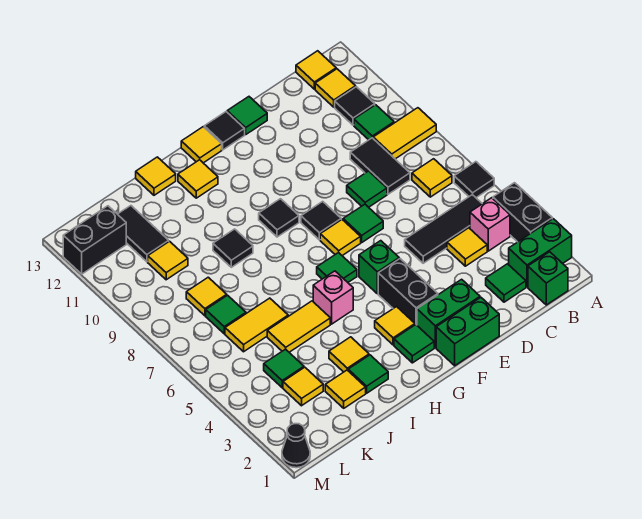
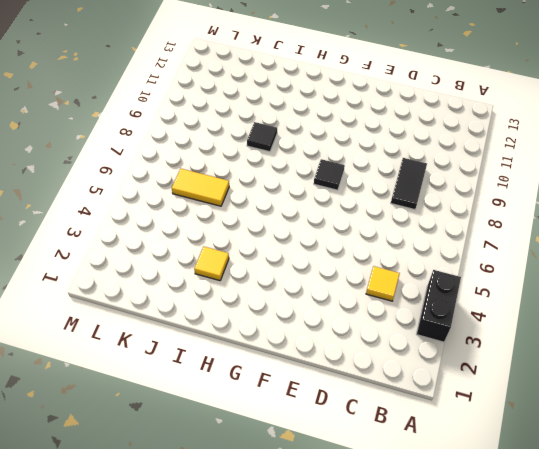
none -> green 1x2 brick [509,219,572,287]
none -> black 1x1 tile [454,162,494,198]
none -> yellow 1x2 tile [373,108,436,159]
none -> green 1x1 brick [528,252,568,305]

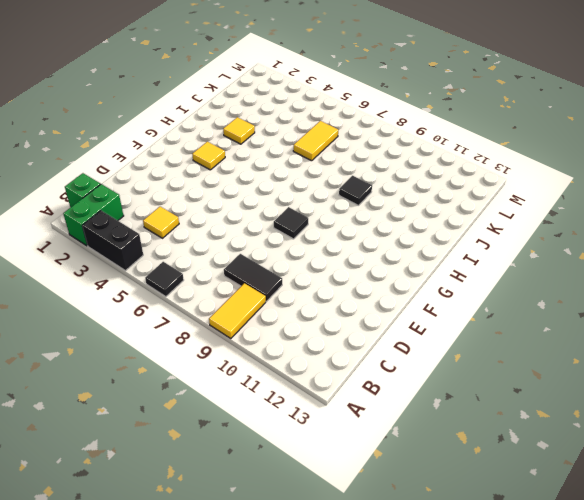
none -> pink 1x1 brick [470,198,510,251]
none -> black 1x3 tile [405,195,482,263]
none -> yellow 1x1 tile [412,159,452,197]
none -> green 1x1 tile [354,105,394,140]

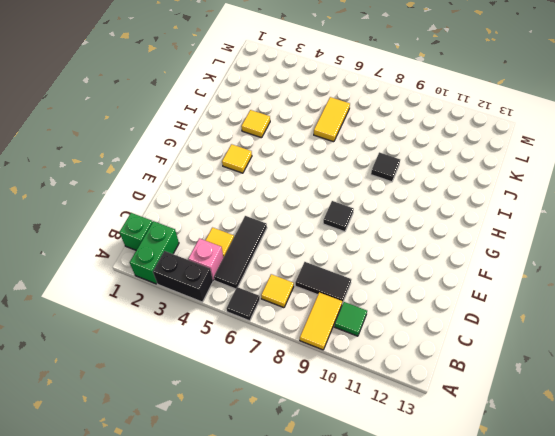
none -> black 1x1 tile [335,87,375,125]
none -> yellow 1x1 tile [315,69,356,107]
none -> yellow 1x1 tile [296,51,336,89]
none -> green 1x1 tile [486,264,526,302]

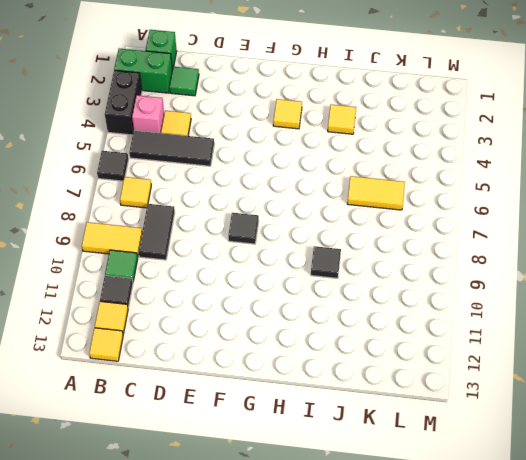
none -> green 1x1 tile [347,171,387,207]
none -> green 1x2 brick [436,298,499,366]
none -> green 1x2 brick [417,279,480,348]
none -> green 1x1 tile [343,204,383,242]

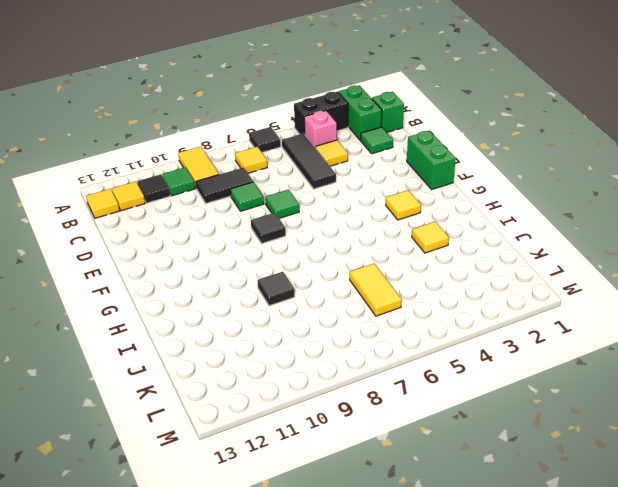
none -> green 1x2 brick [417,279,480,348]
none -> green 1x1 tile [227,97,267,135]
none -> black 1x2 brick [378,259,438,325]
none -> green 1x1 brick [359,241,399,294]

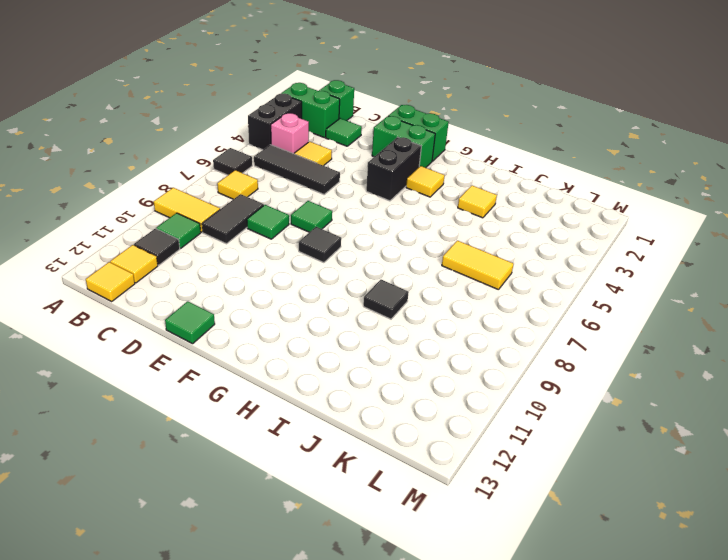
none -> green 1x1 brick [359,241,399,294]
none -> yellow 1x1 tile [320,220,361,256]
none -> black 1x1 tile [204,112,245,150]
none -> green 1x1 tile [394,325,434,363]

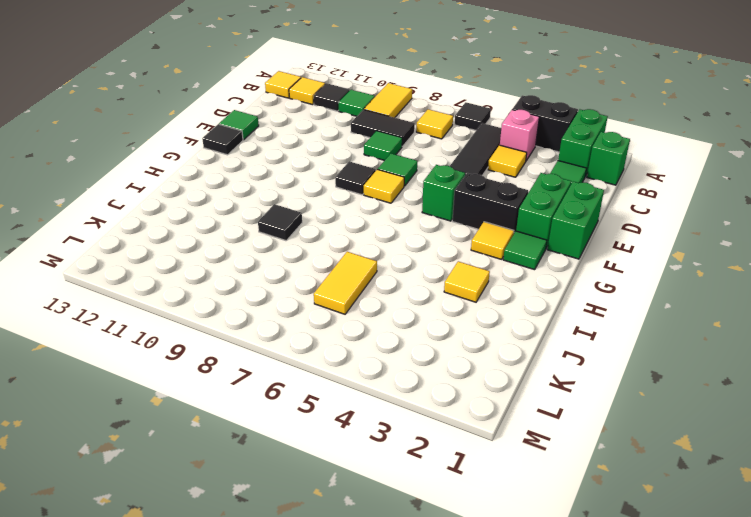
none -> green 1x1 tile [317,252,357,282]
none -> black 1x1 tile [259,199,299,237]
none -> yellow 1x1 tile [181,127,222,163]
none -> pink 1x1 brick [313,271,353,324]

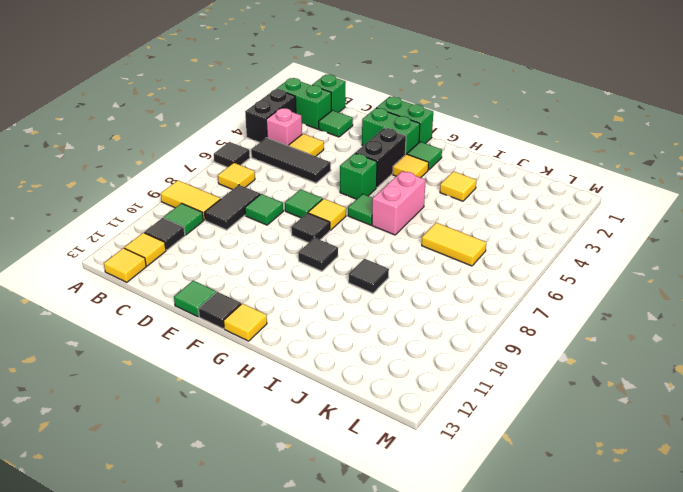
pink 1x2 brick [372,171,426,235] -> pink 1x1 brick [313,271,353,324]
none -> yellow 1x1 tile [178,160,218,198]
none -> green 1x1 tile [348,355,388,393]
none -> yellow 1x2 tile [267,301,330,352]
none -> yellow 1x1 tile [136,157,176,195]

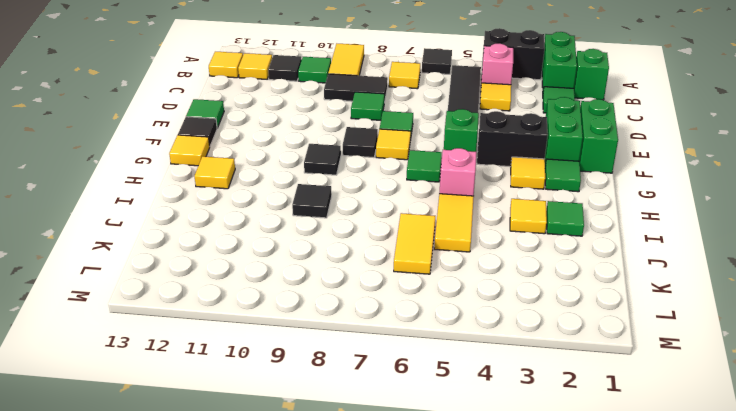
none -> yellow 1x1 tile [136,157,176,195]
none -> yellow 1x1 tile [325,370,366,408]
none -> yellow 1x1 tile [283,367,323,406]
none -> green 1x1 tile [264,349,304,388]

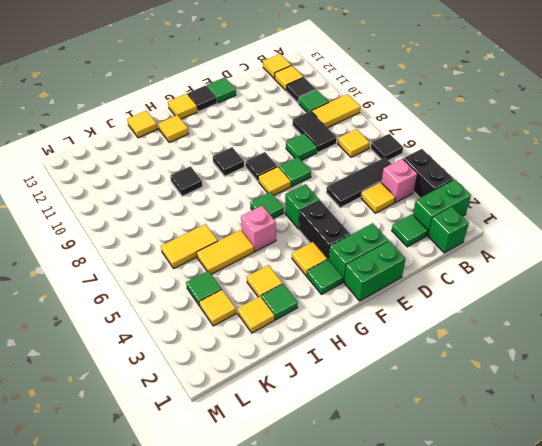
none -> green 1x1 tile [206,295,246,334]
none -> yellow 1x1 tile [186,277,227,316]
none -> yellow 1x1 tile [148,241,188,280]
none -> black 1x2 tile [118,206,169,262]

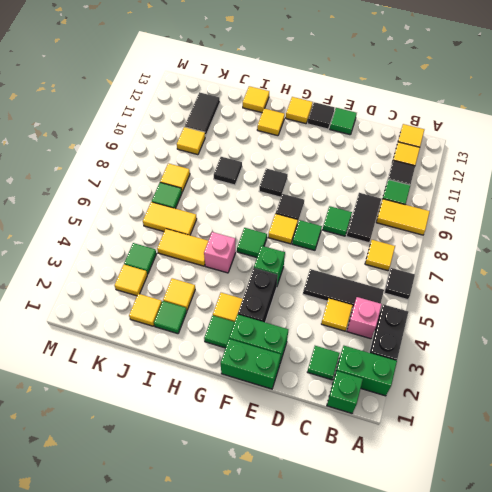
none -> black 1x2 brick [63,206,126,274]
none -> black 1x1 cone [282,424,310,468]

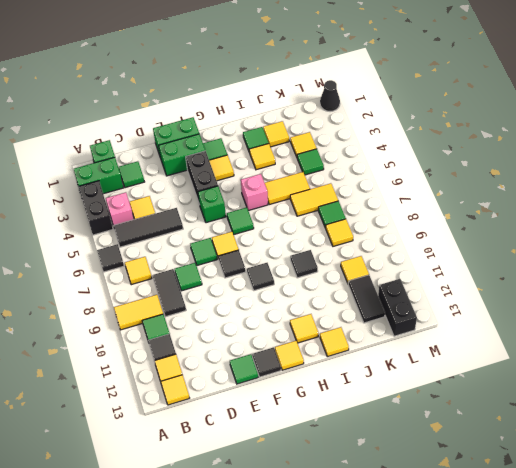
black 1x2 brick [378,279,417,336] -> black 1x2 brick turned to [63,206,126,274]

